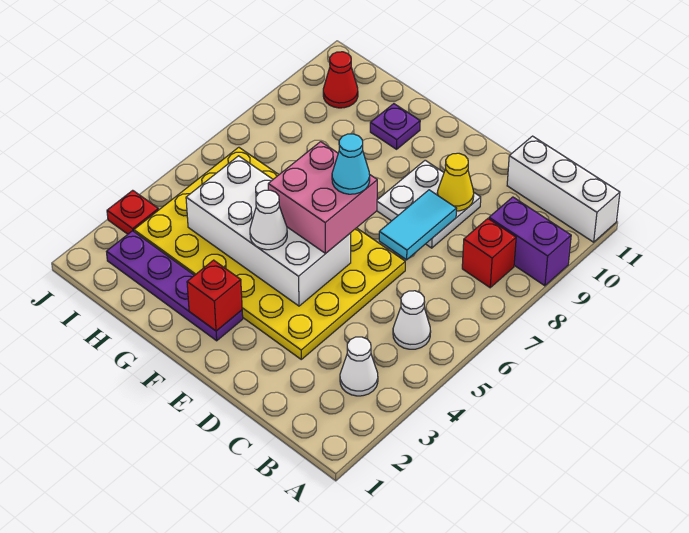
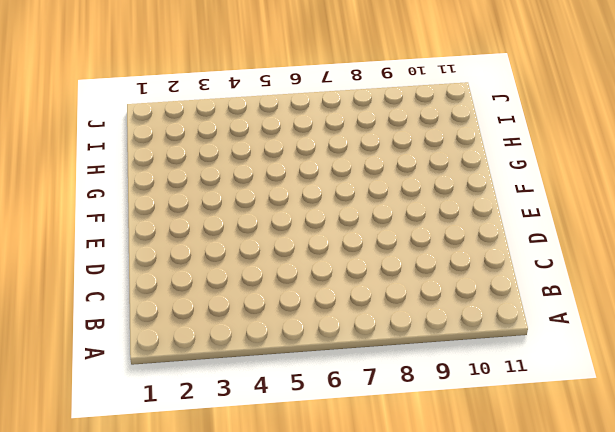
none -> purple 1x2 brick [489,197,571,286]
none -> white 1x3 brick [507,136,620,242]
none -> white 1x1 cone [340,337,378,396]

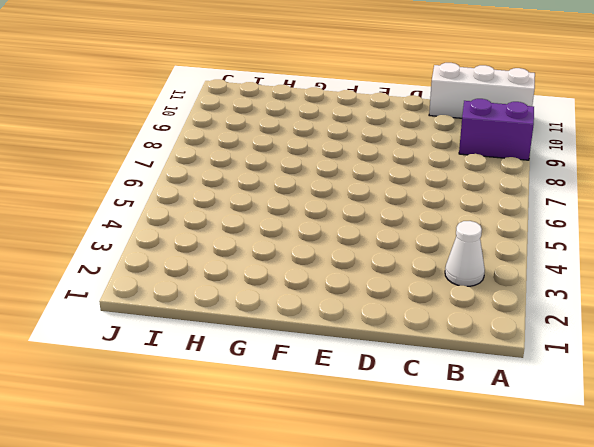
none -> white 1x1 cone [393,291,431,349]
none -> red 1x1 brick [462,219,516,288]
none -> yellow 4x6 plate [134,147,405,359]

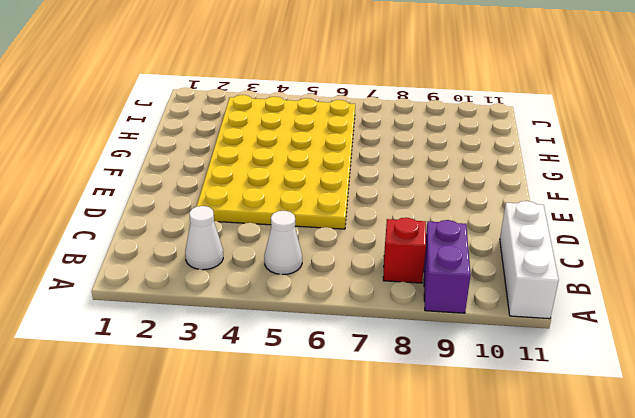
none -> white 2x2 plate [377,160,481,248]
none -> purple 1x4 plate [107,231,243,341]
none -> purple 1x1 plate [370,104,420,149]

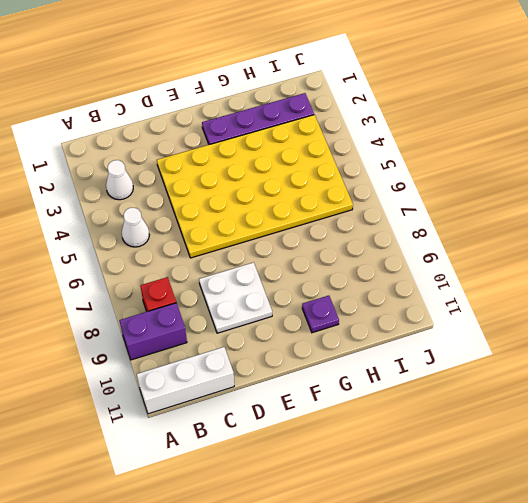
none -> red 1x1 cone [323,52,358,108]
none -> red 1x1 plate [107,190,158,234]
none -> cyan 1x2 tile [379,190,457,260]

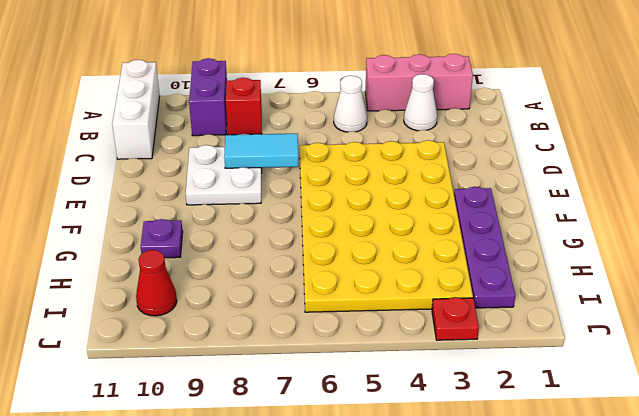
pink 1x3 brick [365,54,473,111] -> none
none -> yellow 1x1 cone [437,153,474,211]
none -> white 2x4 brick [186,156,351,306]
none -> red 1x1 brick [187,260,242,331]

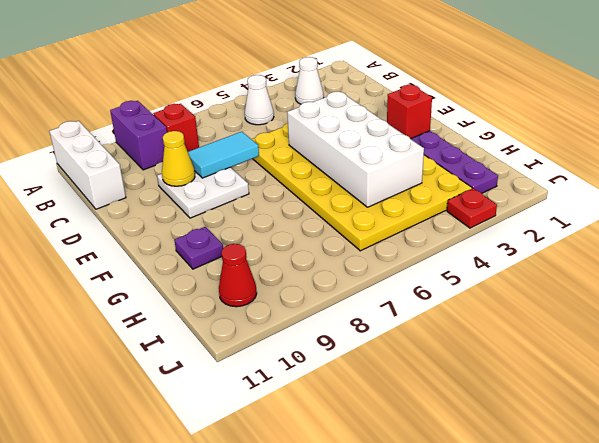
none -> pink 2x2 brick [268,142,377,253]
none -> white 1x1 cone [250,190,287,250]
none -> cyan 1x1 cone [332,134,370,194]

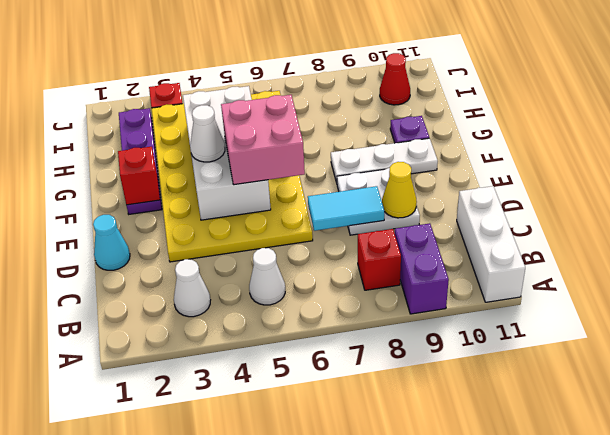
cyan 1x1 cone [93,215,130,270] -> cyan 1x1 cone moved to [332,134,370,194]
white 1x3 plate [331,138,438,183] -> none

